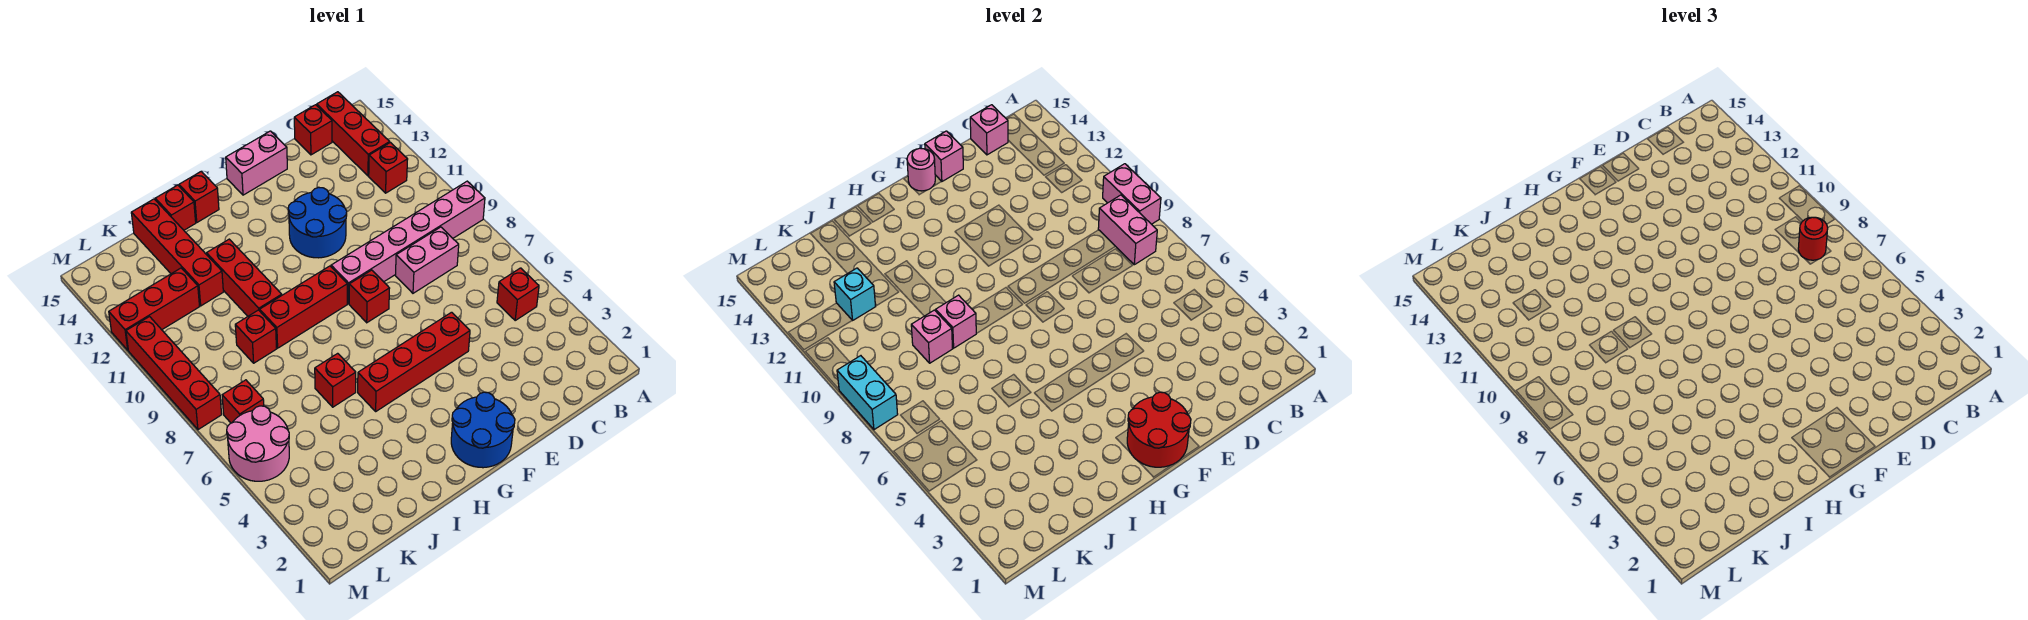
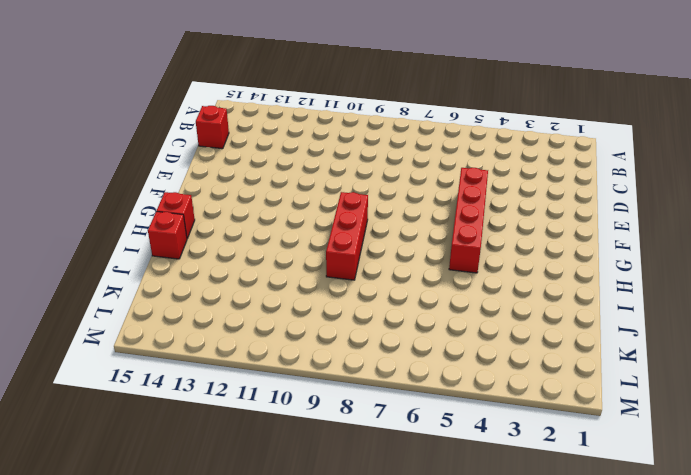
none -> pink 1x6 brick [331,181,485,304]
none -> red 1x1 brick [497,268,539,320]
none -> red 1x1 brick [369,143,408,193]
none -> red 1x3 brick [317,92,390,176]

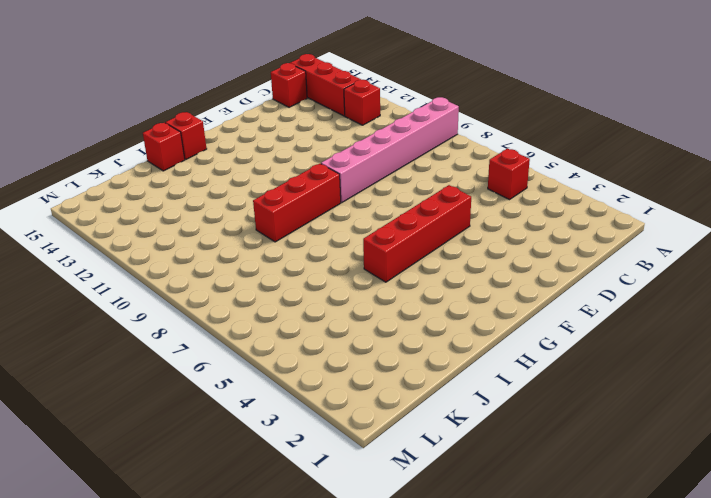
none -> pink 1x2 brick [395,227,459,293]
none -> blue 2x2 round brick [288,188,347,258]
none -> pink 1x2 brick [226,131,287,195]
none -> blue 2x2 round brick [451,392,515,468]

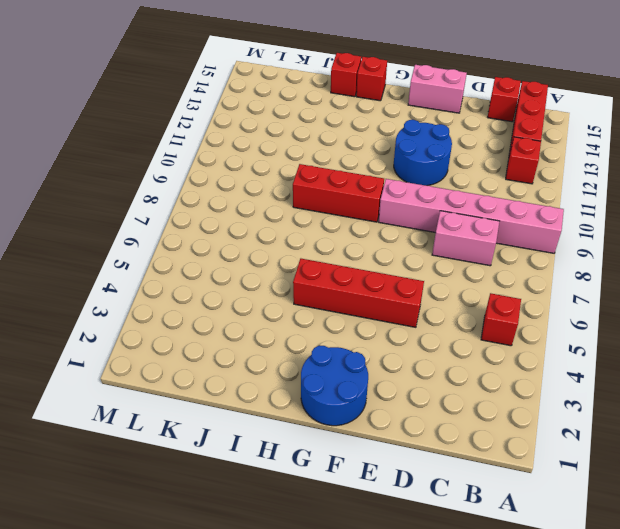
none -> red 1x1 brick [349,270,390,323]
none -> red 1x1 brick [315,353,356,407]
none -> red 1x3 brick [207,239,282,316]
none -> red 1x1 brick [235,310,277,363]

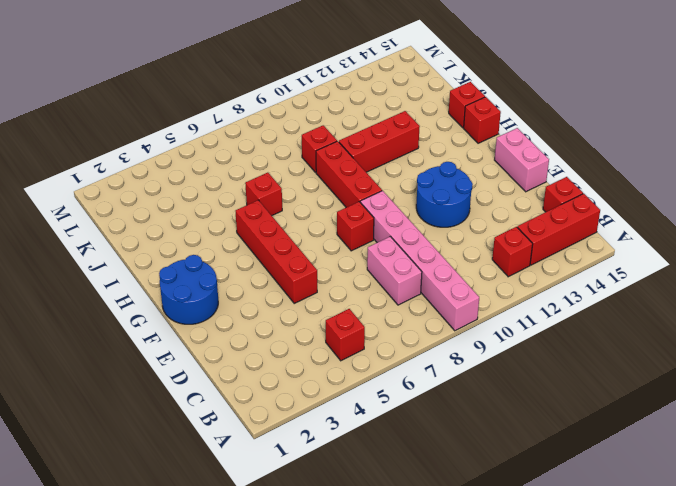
none -> red 1x4 brick [131,199,223,306]
none -> red 1x3 brick [109,268,200,350]
none -> pink 2x2 round brick [227,406,289,481]
none -> red 1x1 brick [222,380,264,423]

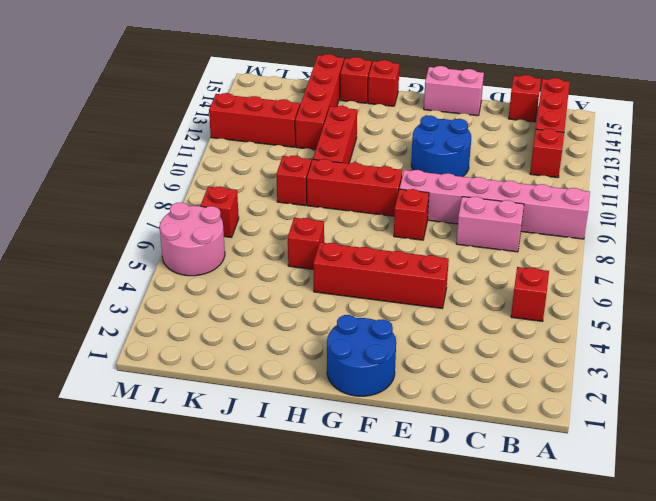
none -> red 1x4 brick [126,317,222,430]
none -> pink 1x2 brick [1103,164,1161,224]
none -> pink 1x2 brick [1098,195,1157,265]
none -> pink 1x1 brick [970,105,1008,155]

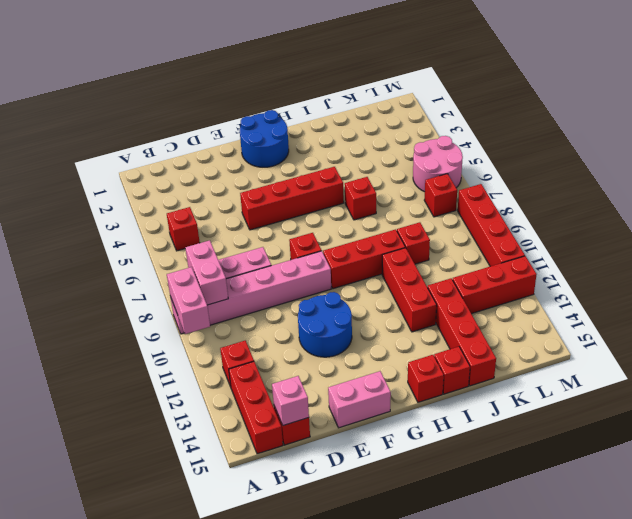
none -> pink 1x1 brick [925,131,963,182]
none -> red 2x2 round brick [1127,392,1191,467]
none -> pink 1x1 round brick [907,148,935,191]
none -> pink 1x1 brick [936,295,976,348]

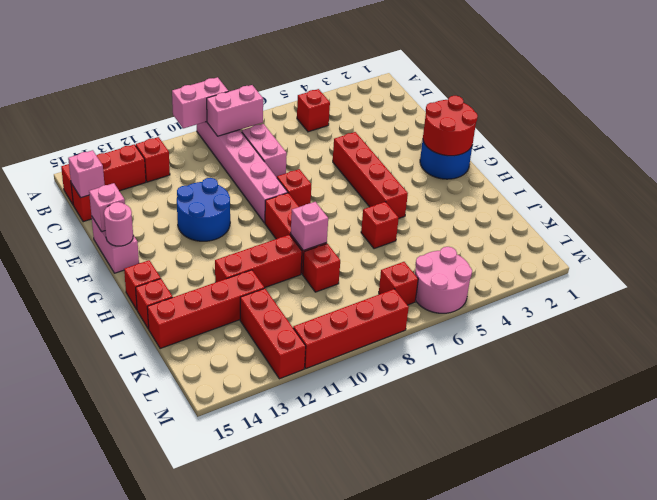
none -> pink 1x1 brick [911,310,953,363]
none -> cyan 1x1 brick [834,268,876,320]
none -> cyan 1x2 brick [837,356,898,430]
none -> red 1x1 round brick [1798,217,1828,260]

